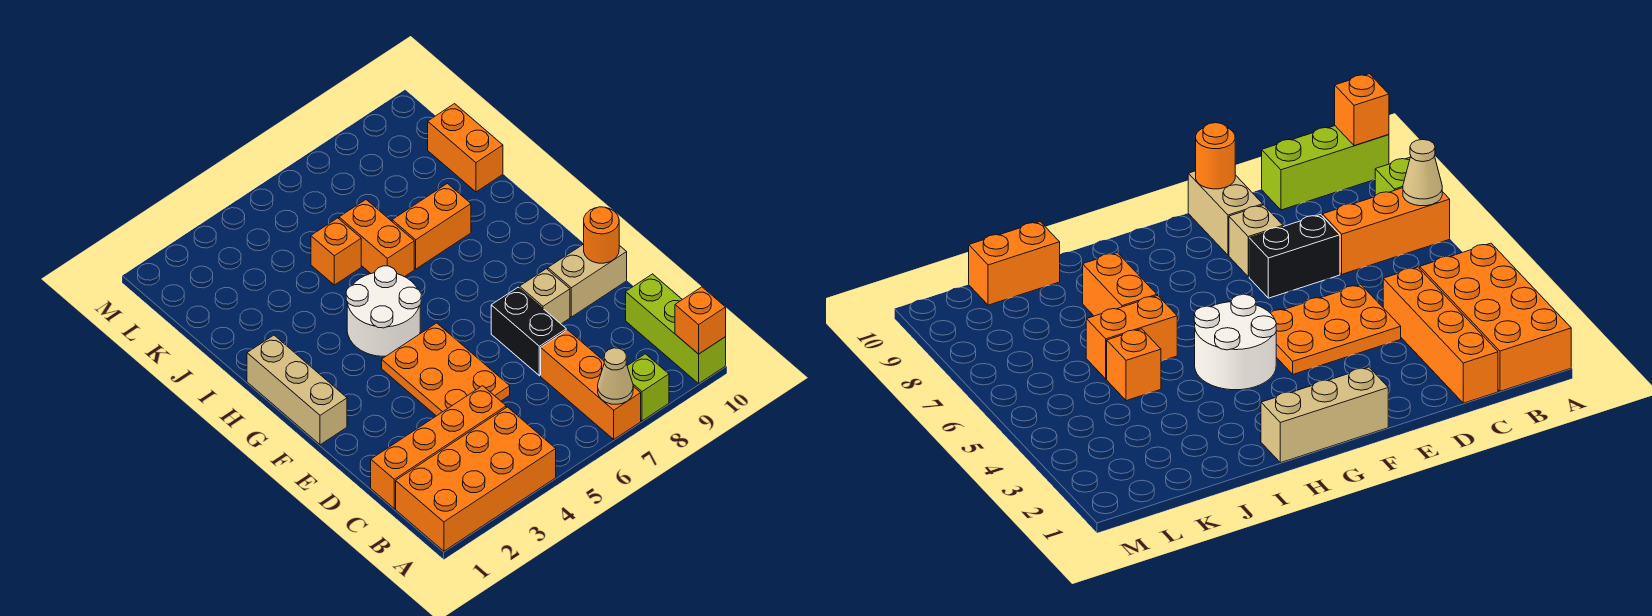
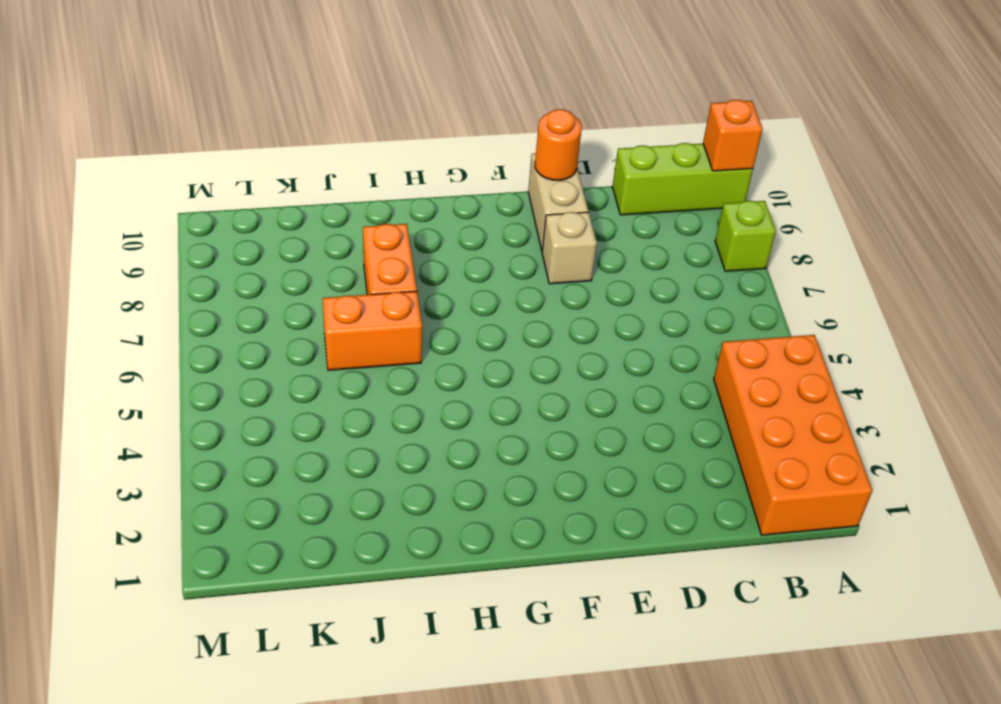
none -> orange 1x3 brick [541,330,641,439]
none -> orange 1x4 brick [371,386,506,509]
none -> orange 2x3 plate [382,323,510,416]

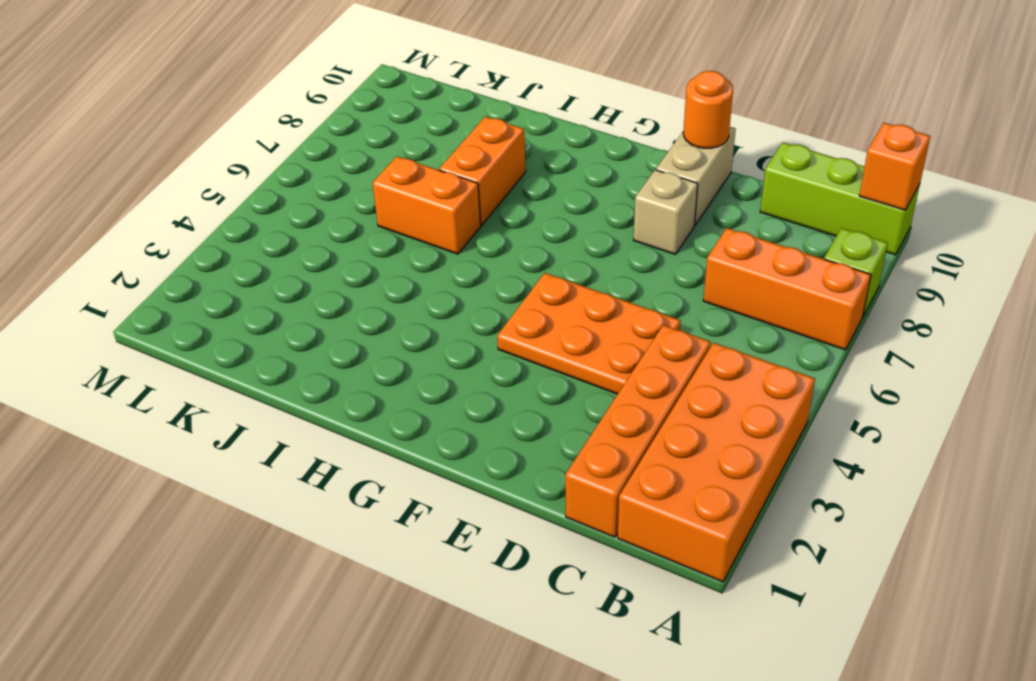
none -> black 1x2 brick [491,287,566,376]
none -> tan 1x3 brick [247,335,347,445]
none -> white 2x2 round brick [346,266,421,356]

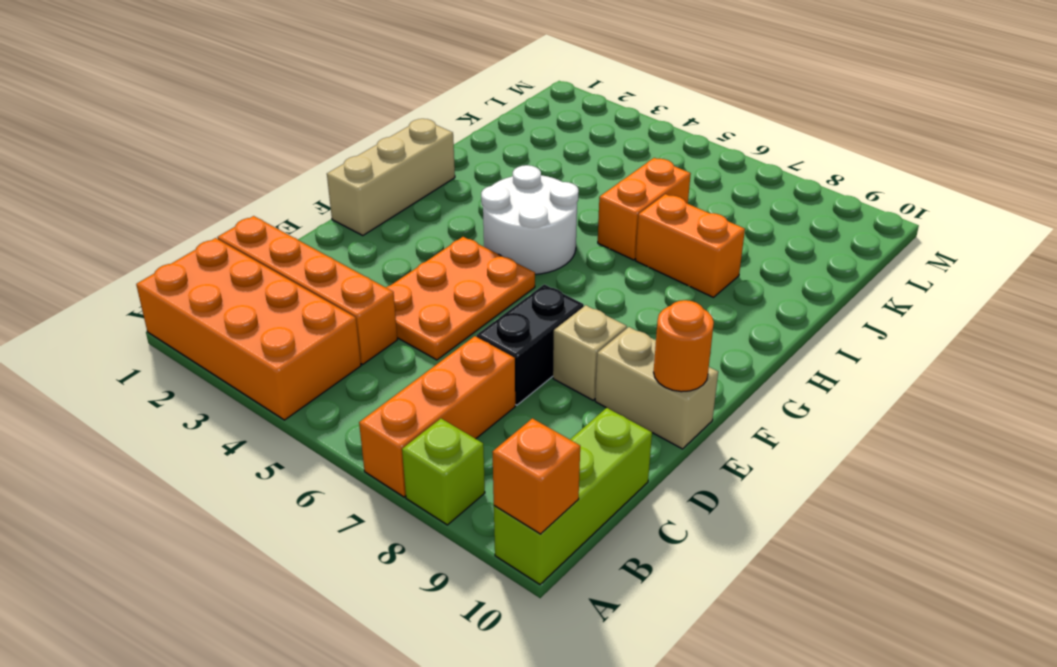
none -> orange 1x1 brick [311,218,361,285]
none -> orange 1x2 brick [428,104,503,192]
none -> tan 1x1 cone [598,348,633,404]

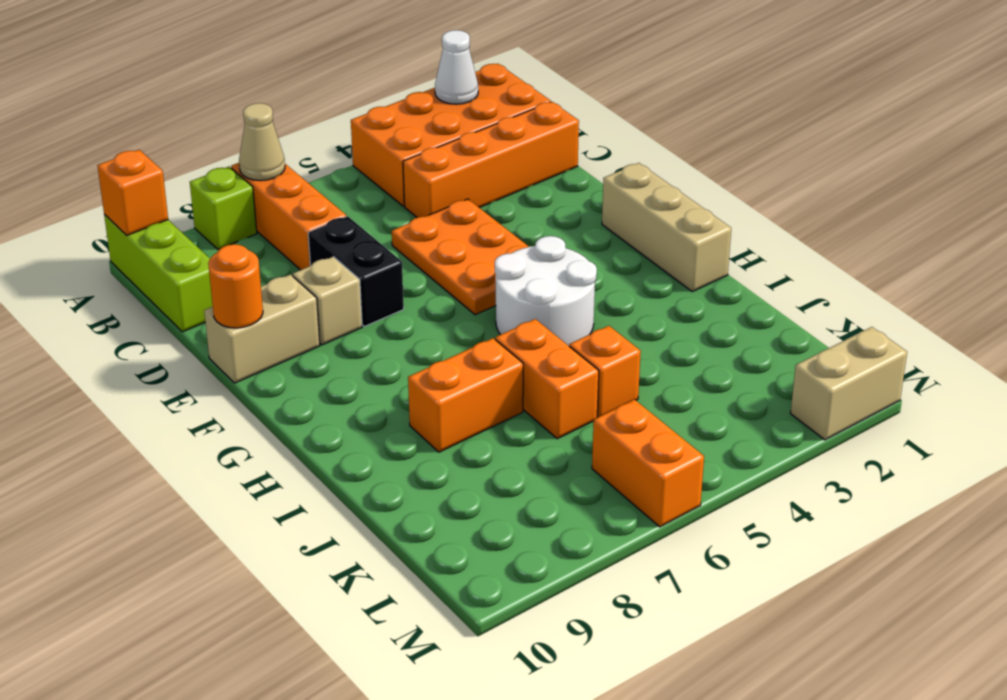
white 1x1 cone [435,30,478,104] -> none
orange 1x2 brick [592,400,704,527] -> orange 1x2 brick moved to [428,104,503,192]
tan 1x2 brick [791,327,907,440] -> none

